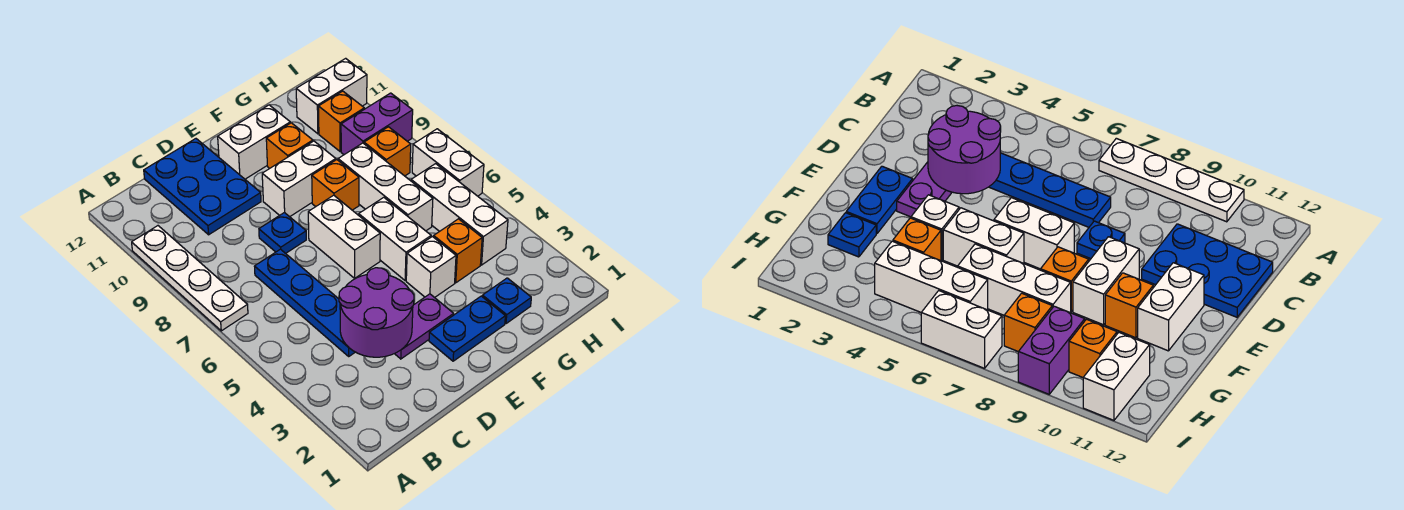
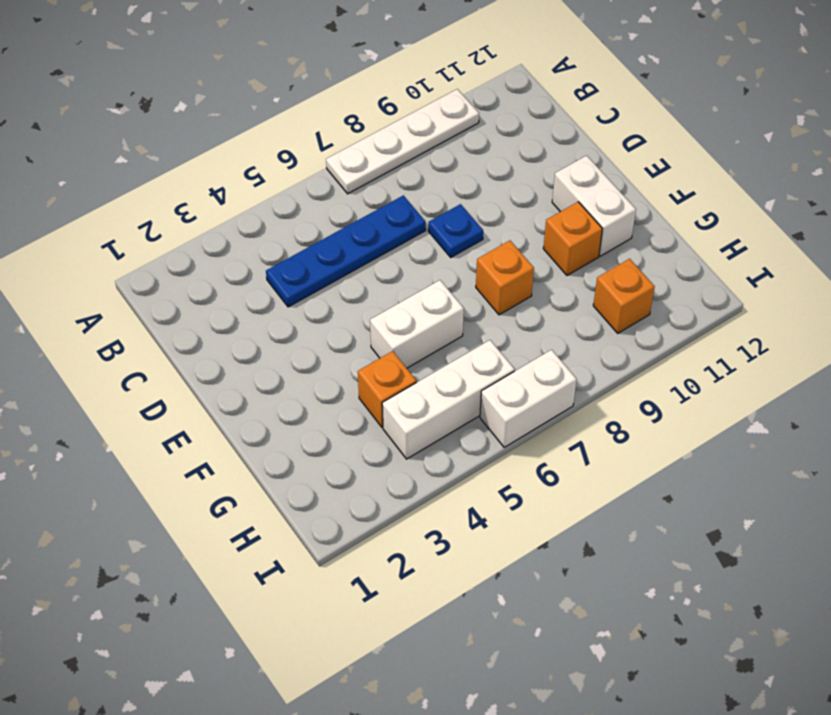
none -> blue 2x3 plate [144,139,261,235]
none -> purple 1x2 plate [395,294,454,359]
none -> blue 1x2 plate [429,296,505,361]

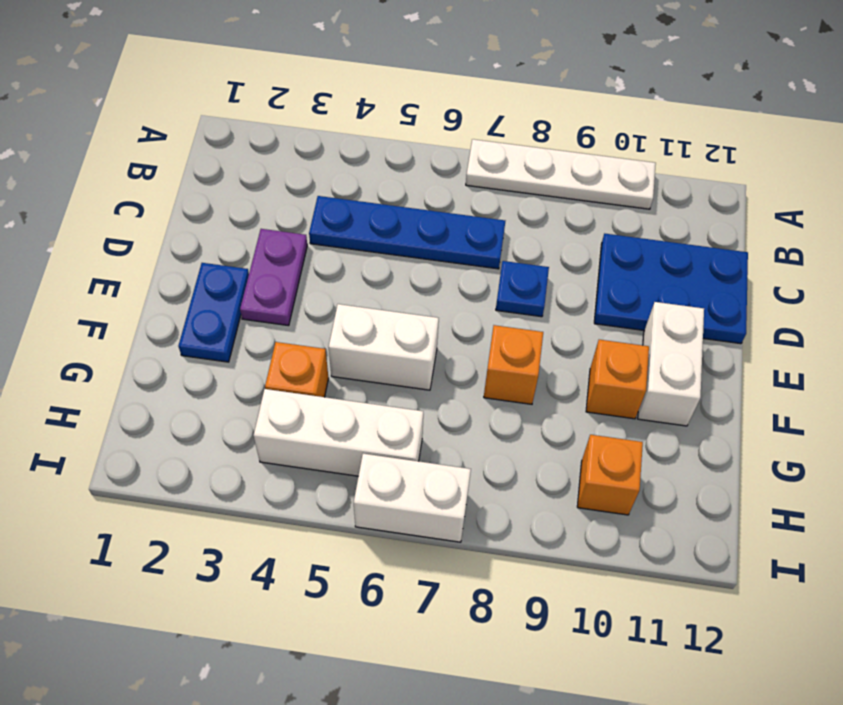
none -> white 1x2 brick [308,195,380,278]
none -> white 1x2 brick [262,141,336,217]
none -> white 1x1 brick [406,237,456,298]

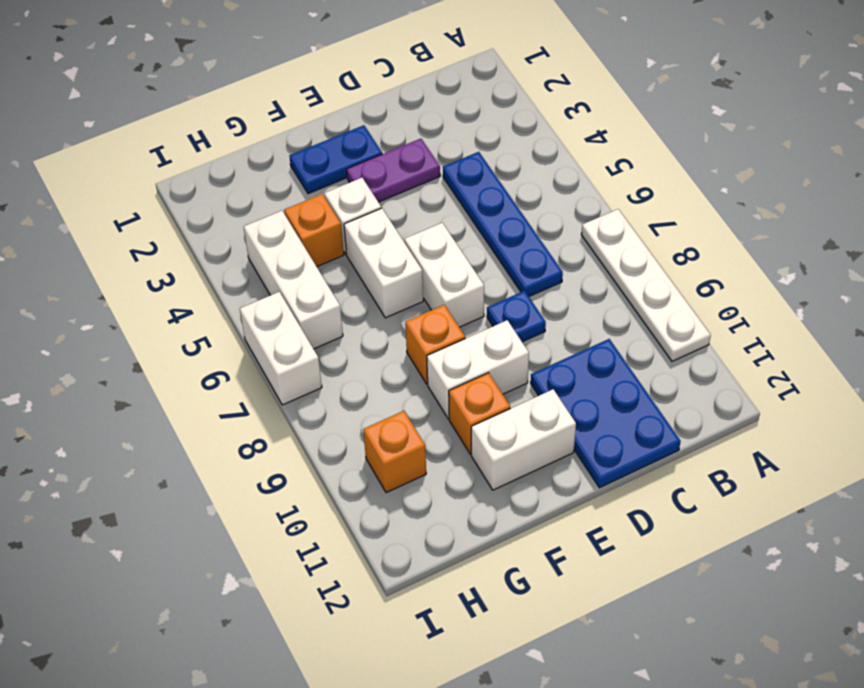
none -> blue 1x1 plate [482,278,531,324]
none -> white 1x3 brick [338,143,433,231]
none -> orange 1x1 brick [364,127,411,176]

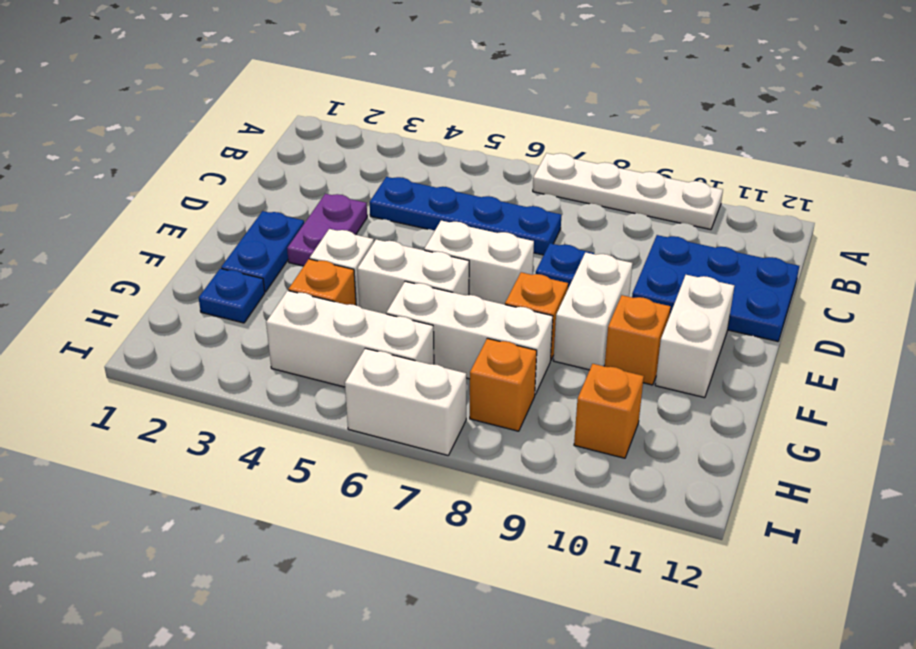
none -> purple 1x2 brick [341,93,413,155]
none -> white 1x2 brick [296,58,367,134]
none -> purple 2x2 round brick [339,268,414,357]

